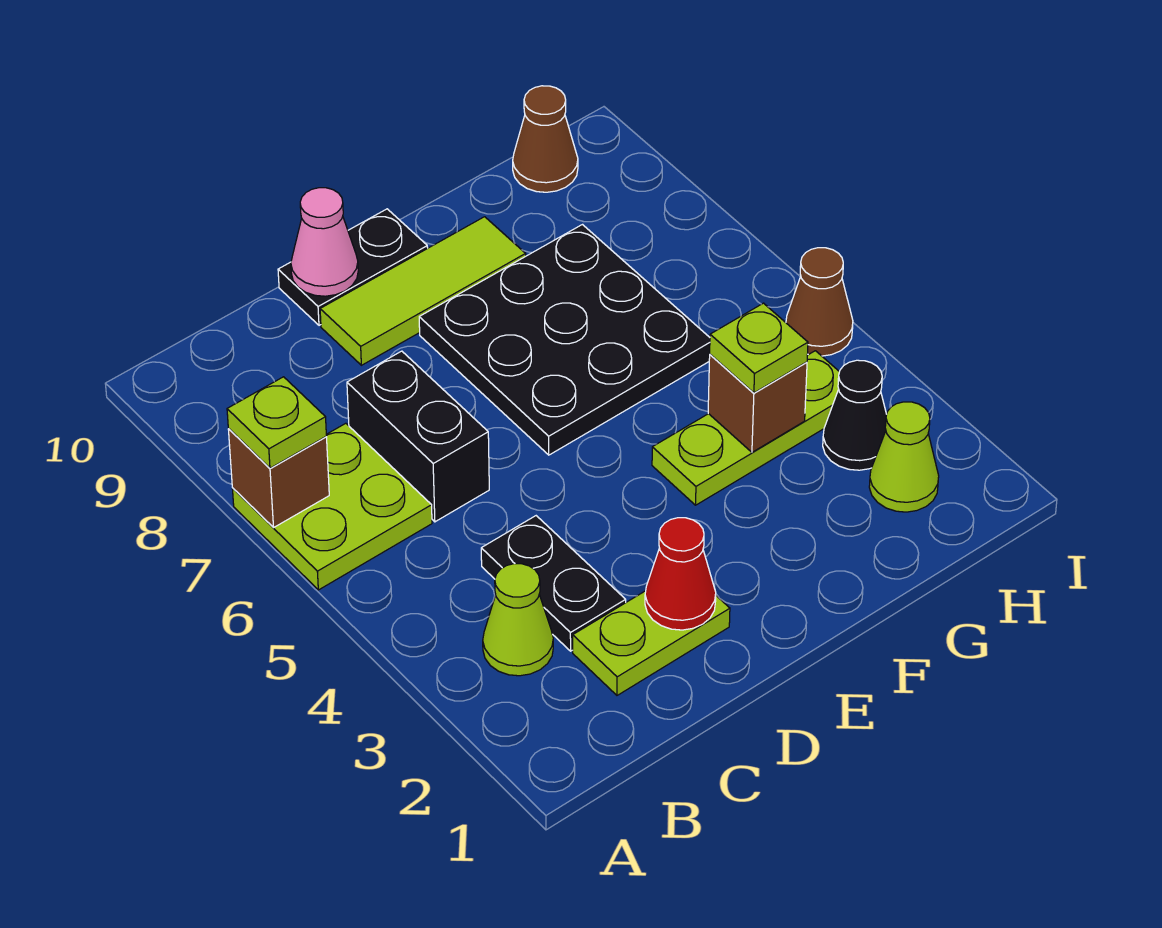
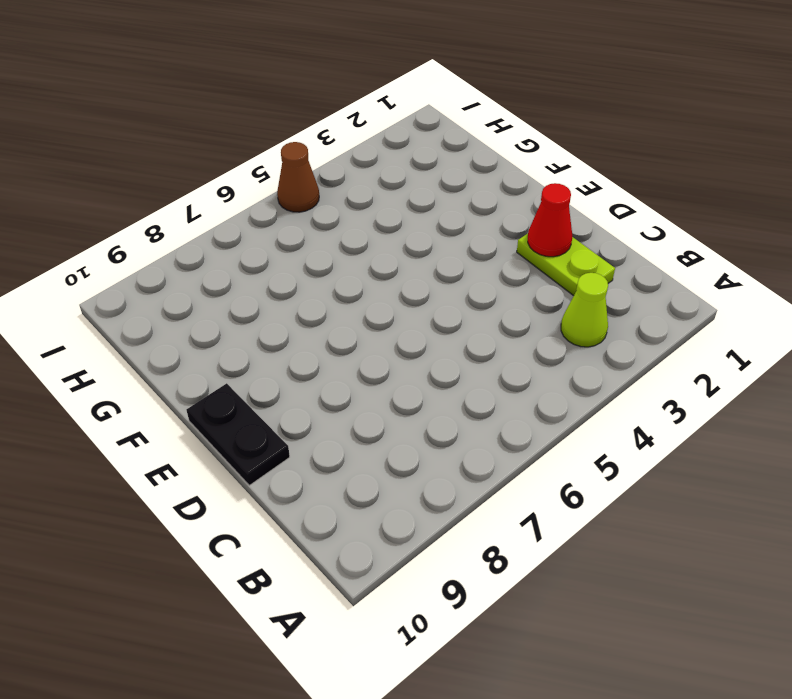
none -> lime 2x2 plate [232,423,432,590]
none -> black 1x2 plate [481,516,626,651]
none -> black 1x2 brick [347,351,489,522]

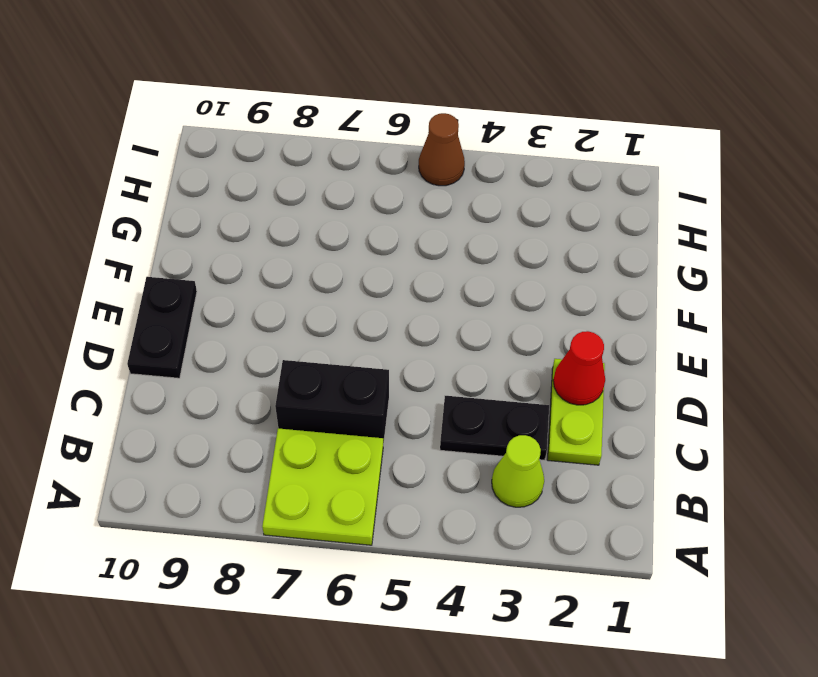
none -> lime 1x3 tile [320,217,526,365]
none -> black 3x3 plate [419,225,710,455]
none -> lime 1x3 plate [652,351,839,505]

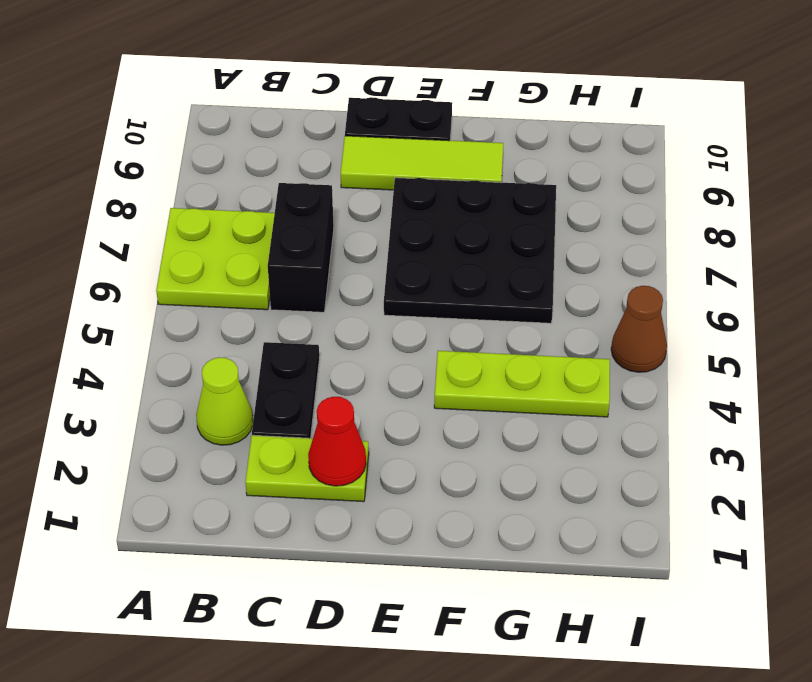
none -> lime 1x1 cone [869,402,939,512]
none -> black 1x1 cone [823,360,887,470]
none -> brown 1x1 cone [513,86,578,192]

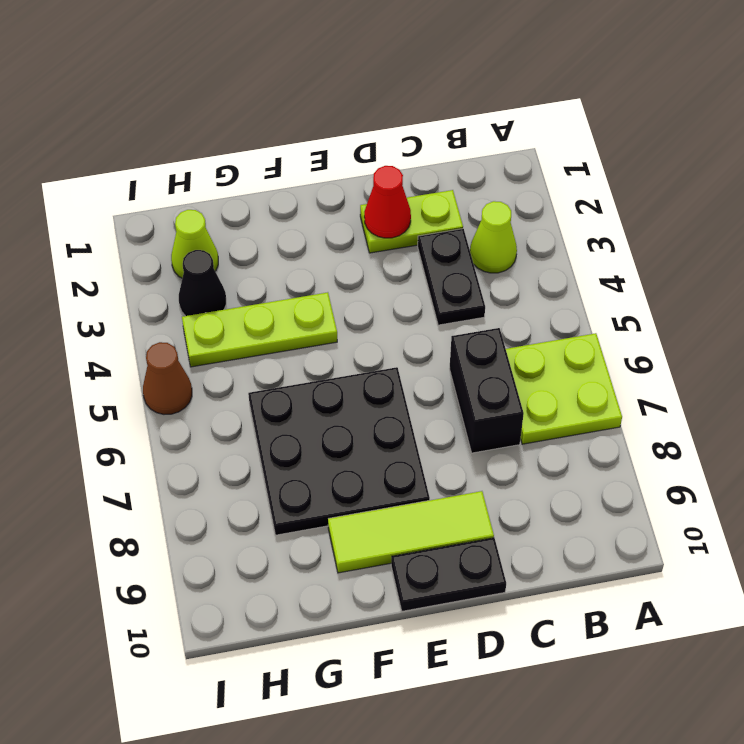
none -> brown 1x1 cone [513,86,578,192]
none -> brown 1x1 brick [228,429,329,527]
none -> pink 1x1 cone [291,188,358,296]

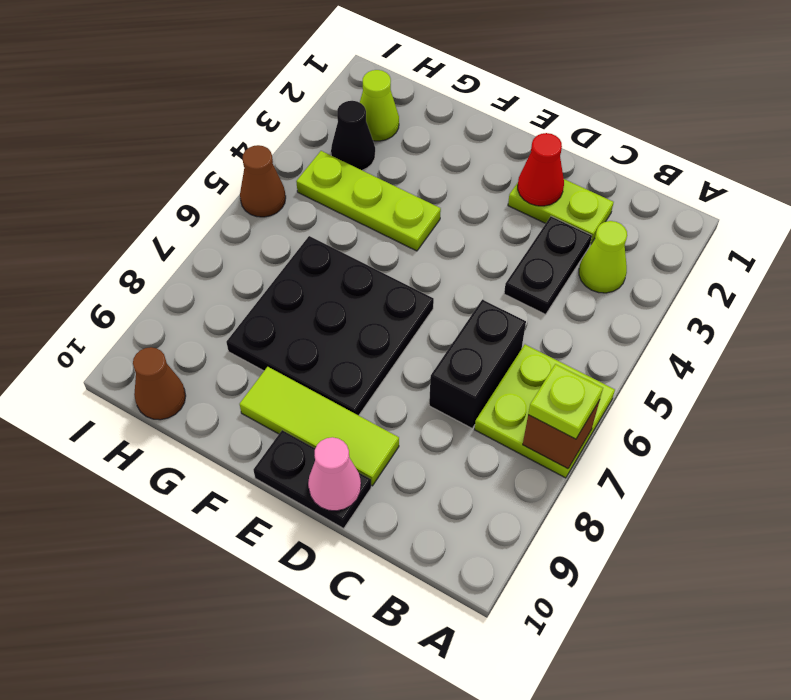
none -> brown 1x1 brick [708,355,807,452]
none -> lime 1x1 plate [710,303,808,393]

